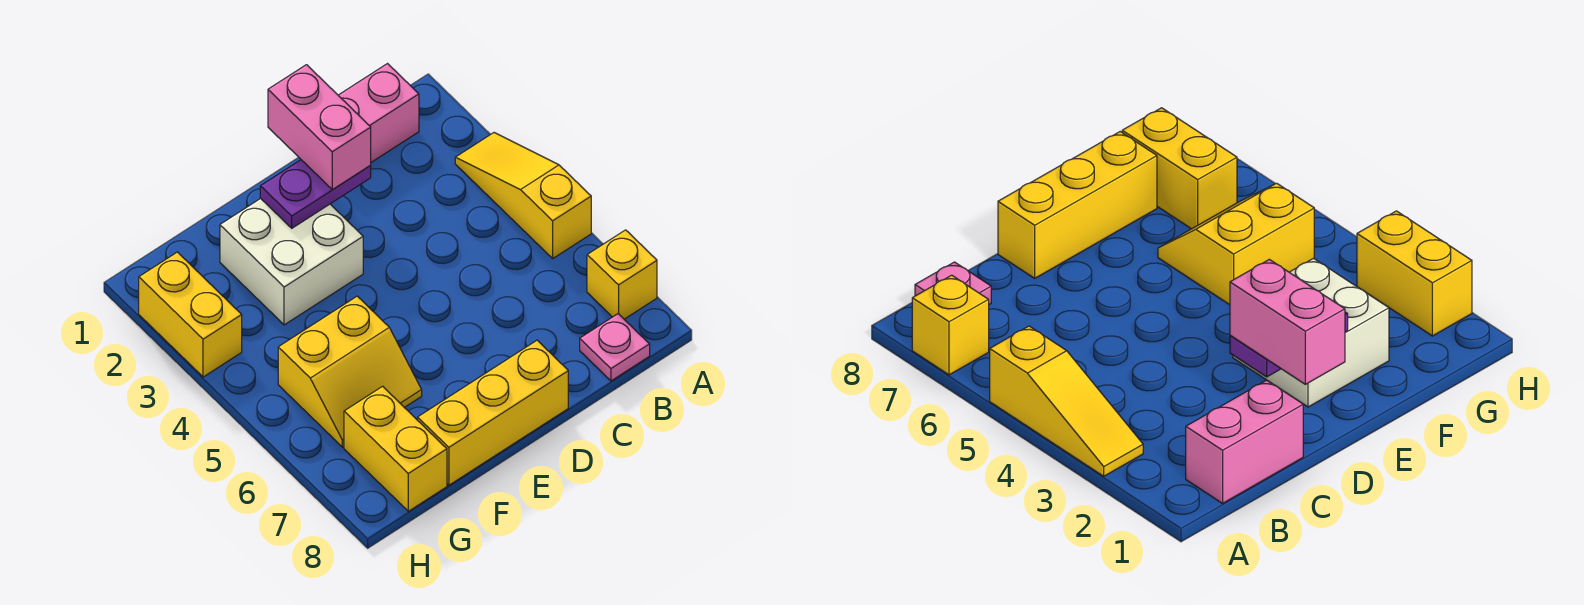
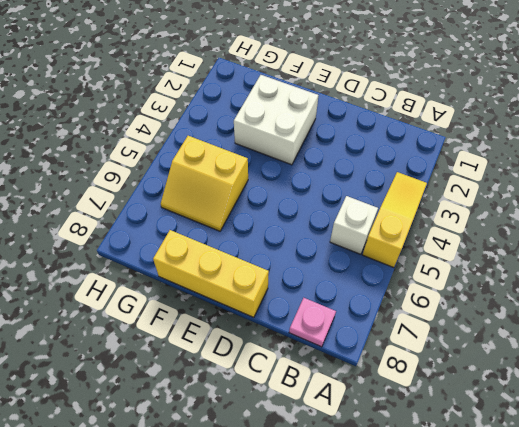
white 1x1 brick [330,196,378,254] -> none
none -> yellow 1x1 brick [587,230,657,319]
none -> pink 1x2 brick [338,64,419,162]

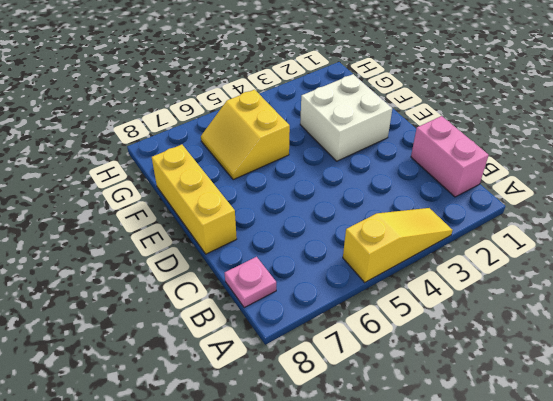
none -> yellow 1x1 brick [587,230,657,319]
none -> yellow 1x2 brick [344,386,447,511]

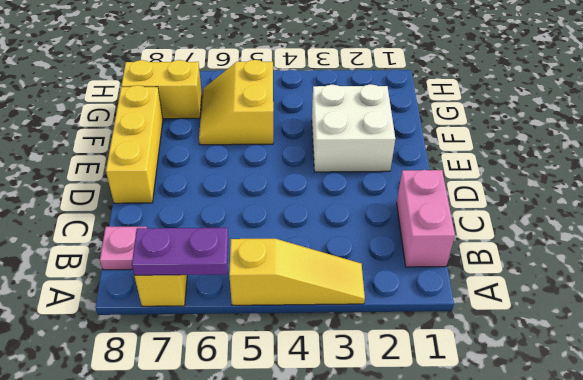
purple 1x2 plate [132,228,229,275] -> purple 1x2 plate turned to [260,160,371,228]
none -> yellow 1x2 brick [139,252,242,377]
none -> pink 1x2 brick [268,65,371,189]

